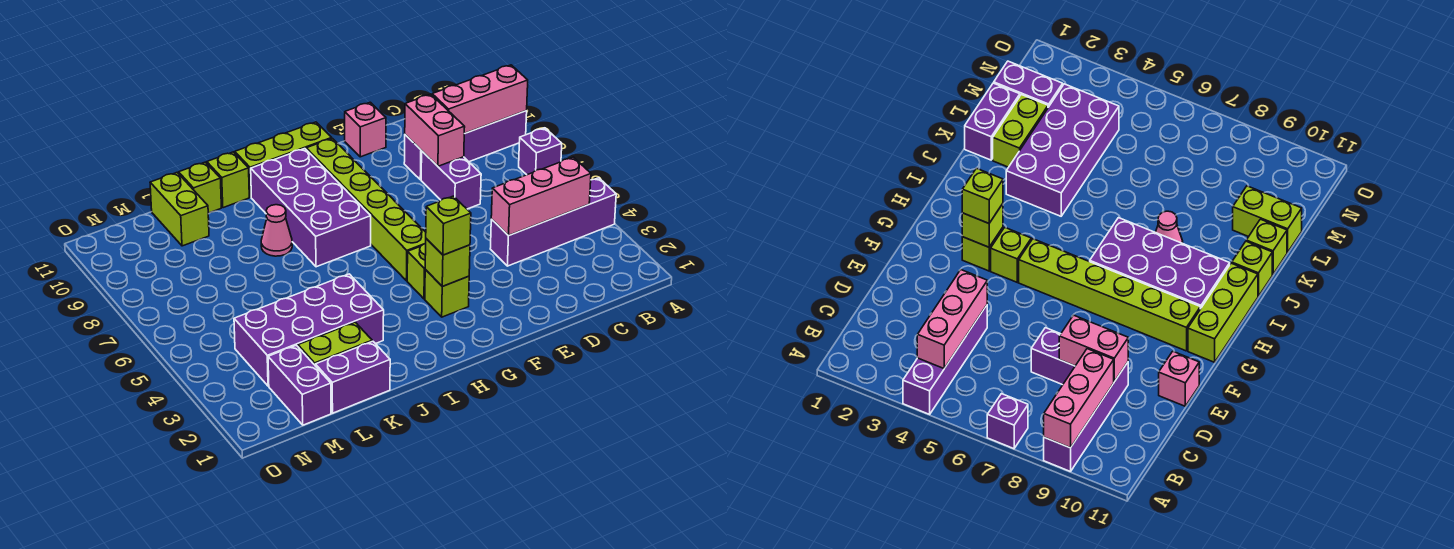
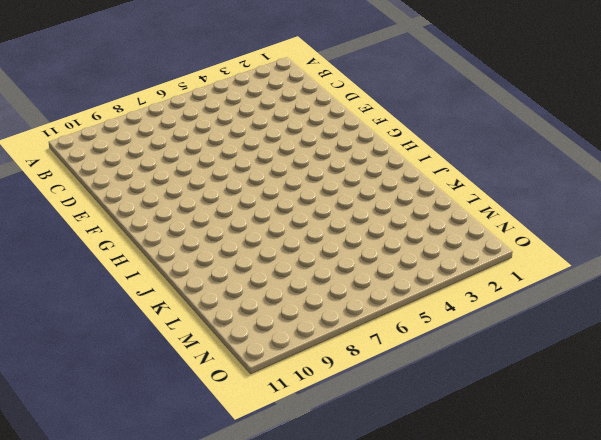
none -> purple 1x4 brick [490,178,616,266]
none -> purple 1x1 brick [519,128,562,175]
none -> purple 1x4 brick [404,111,527,180]

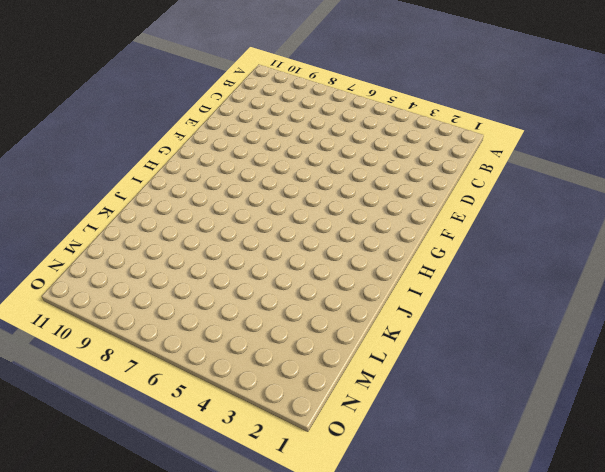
none -> purple 1x4 brick [490,178,616,266]
none -> purple 1x1 brick [519,128,562,175]
none -> purple 1x4 brick [404,111,527,180]

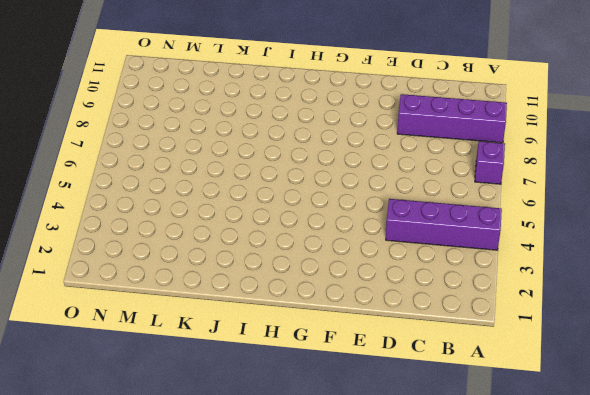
none -> purple 1x2 brick [421,151,481,209]
none -> pink 1x1 brick [345,102,386,157]
none -> lime 1x1 brick [425,270,469,317]

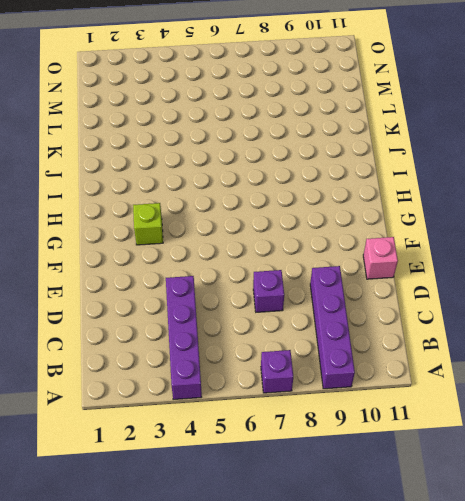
purple 1x1 brick [253,270,284,312] -> purple 1x2 brick [421,151,481,209]
none -> lime 1x1 brick [407,244,426,299]
none -> lime 1x6 brick [306,138,426,281]
none -> lime 1x3 brick [235,122,332,197]

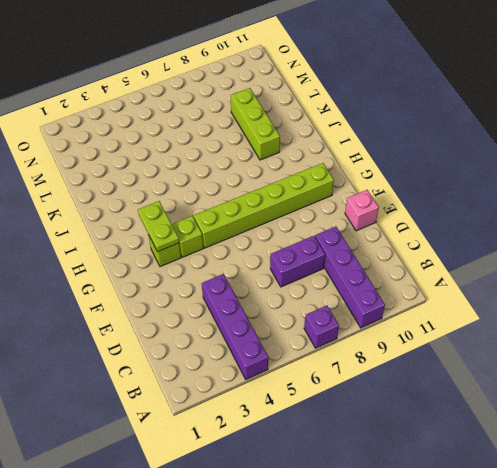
lime 1x2 plate [138,201,179,252] -> lime 1x1 brick [425,239,470,286]
lime 1x3 brick [230,88,280,160] -> lime 1x3 brick moved to [235,122,332,197]
none -> purple 2x4 brick [251,149,371,267]
none -> purple 2x4 brick [234,274,384,386]
none -> pink 1x1 cone [261,205,292,256]

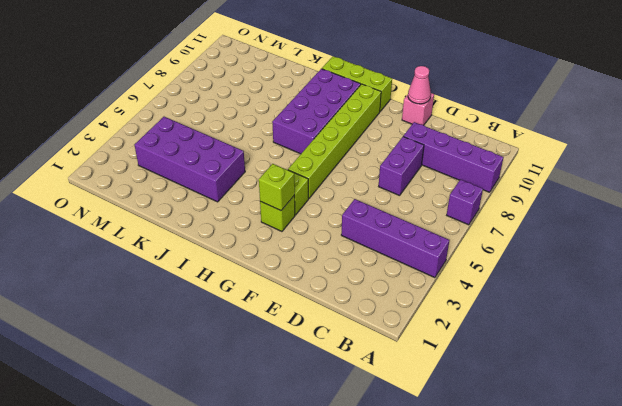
pink 1x1 cone [408,66,431,104] -> pink 1x1 cone moved to [261,205,292,256]
none -> lime 1x1 brick [207,152,249,208]
none -> purple 1x2 brick [315,341,390,413]
none -> lime 1x2 brick [298,322,372,365]

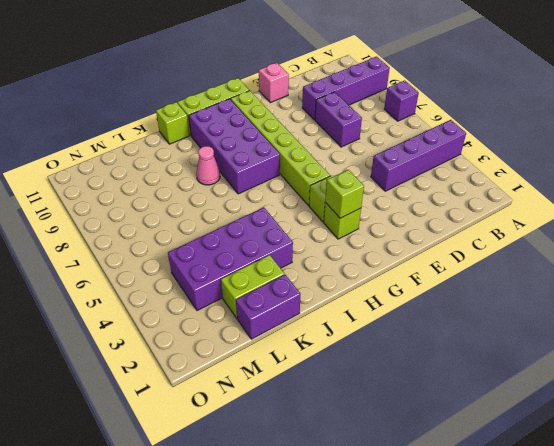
none -> lime 1x1 brick [179,162,221,213]
none -> lime 1x2 brick [150,173,209,246]
none -> purple 1x2 brick [268,345,331,425]

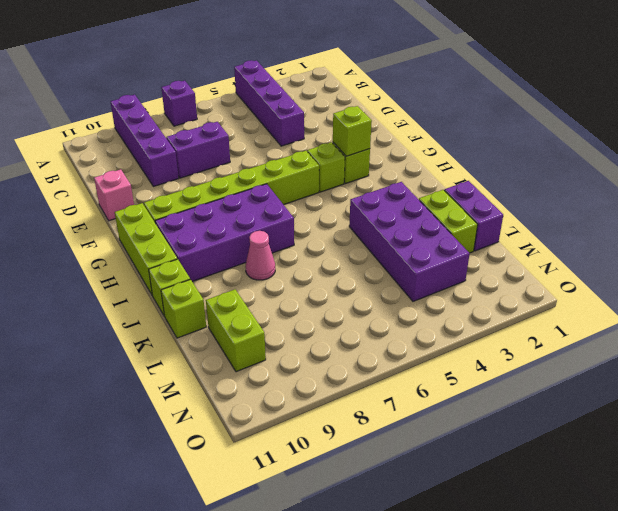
lime 1x2 brick [206,289,266,372] -> lime 1x2 brick turned to [150,173,209,246]
none -> purple 1x2 brick [268,345,331,425]
none -> pink 1x3 brick [432,65,528,133]
none -> pink 1x3 brick [491,157,591,236]

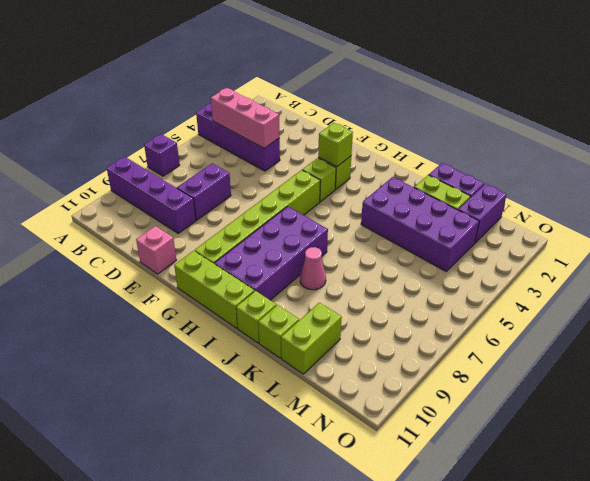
none -> pink 1x3 brick [432,65,528,133]
none -> pink 1x2 brick [405,94,465,166]
none -> lime 1x1 brick [426,196,471,255]

